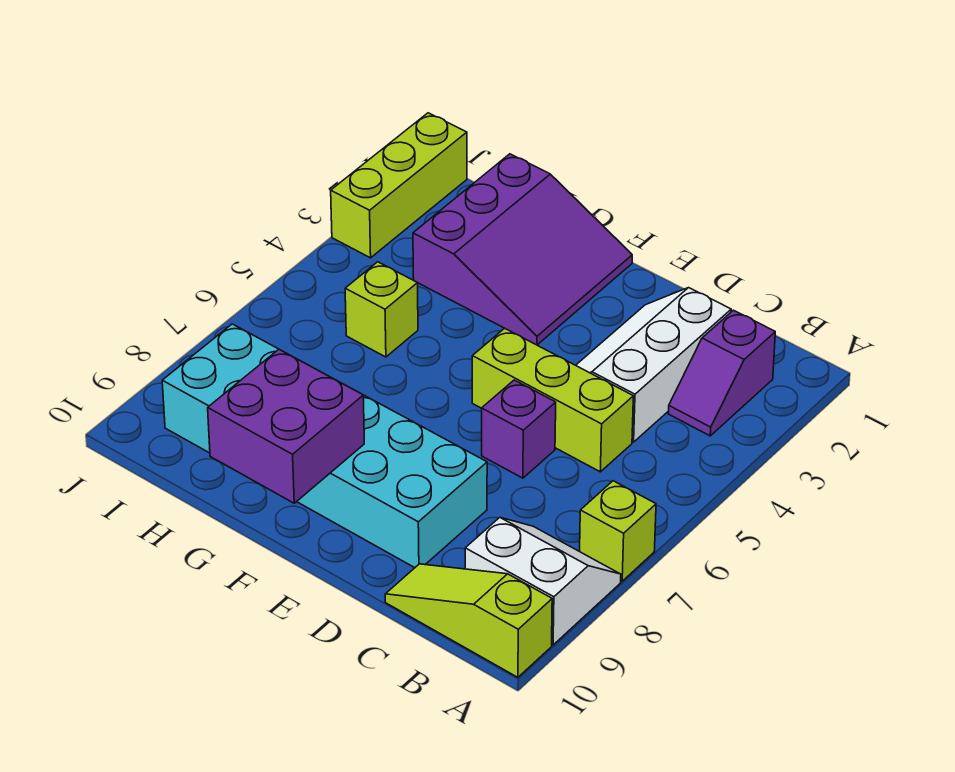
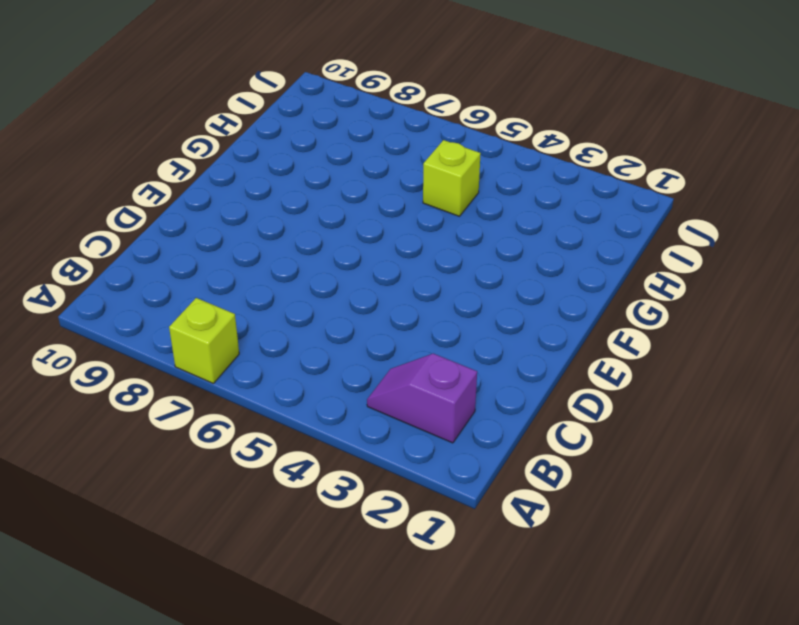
none -> white 2x2 slope [465,518,621,645]
none -> lime 1x3 slope [385,564,552,677]
none -> white 2x3 slope [576,288,731,442]

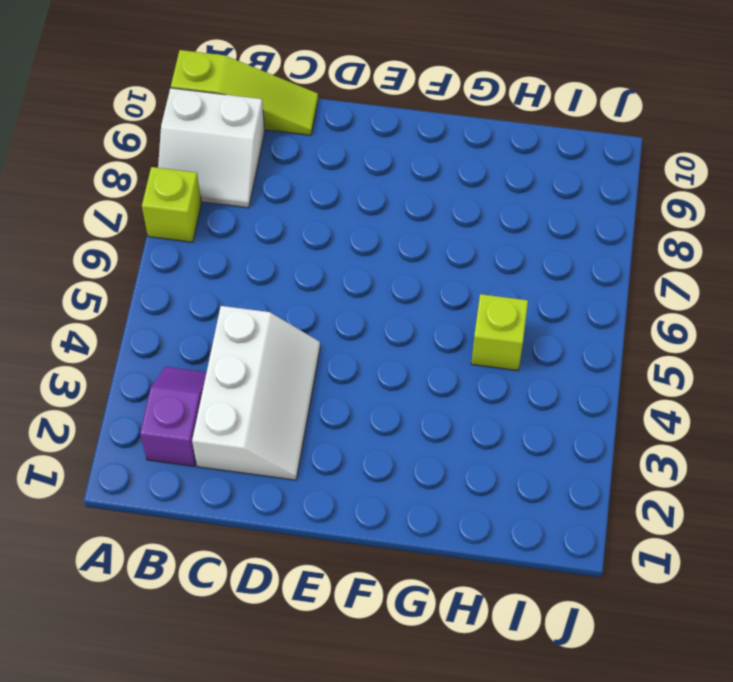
none -> lime 1x3 brick [472,328,633,472]
none -> purple 1x1 brick [482,380,556,478]
none -> cyan 2x6 brick [162,324,487,568]

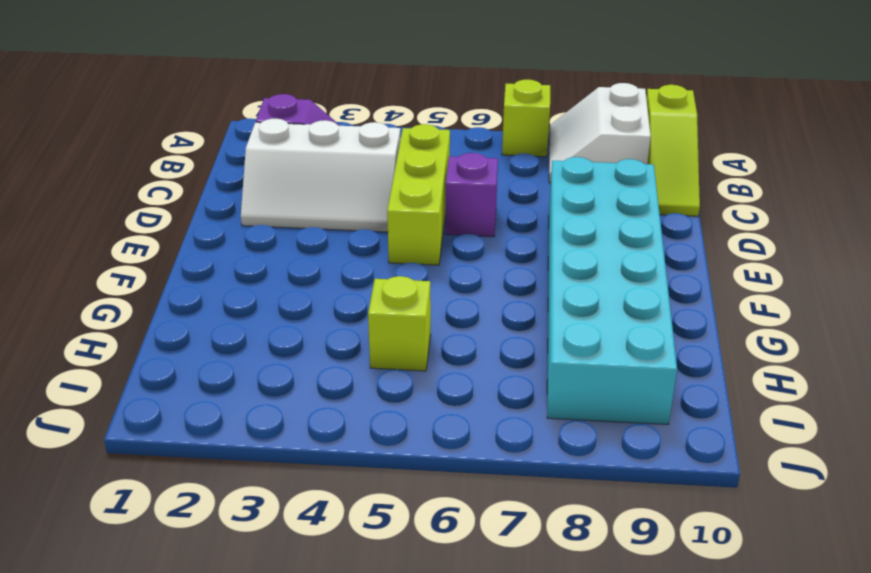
none -> purple 3x3 slope [413,154,632,345]
none -> lime 1x3 brick [331,113,467,258]
none -> purple 2x2 brick [208,349,364,503]

